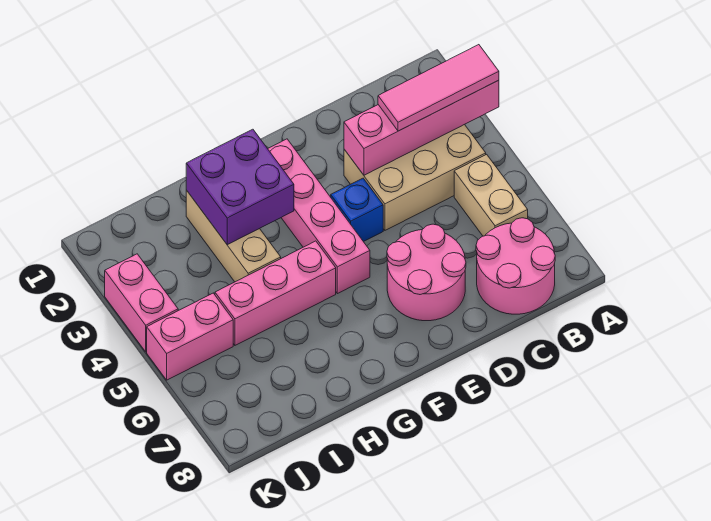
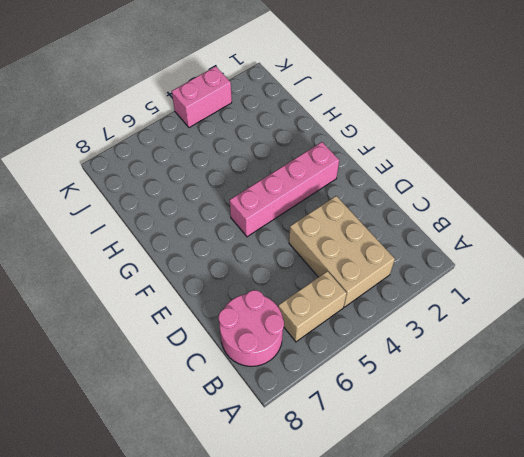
none -> pink 2x2 round brick [387,224,466,321]
none -> blue 1x1 brick [331,178,383,242]
none -> pink 1x3 brick [215,241,336,345]

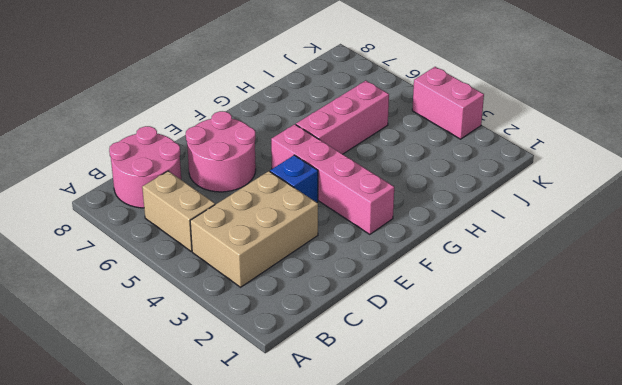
none -> tan 1x3 brick [186,190,281,282]
none -> pink 1x2 brick [147,293,233,380]
none -> pink 1x4 brick [344,80,499,175]

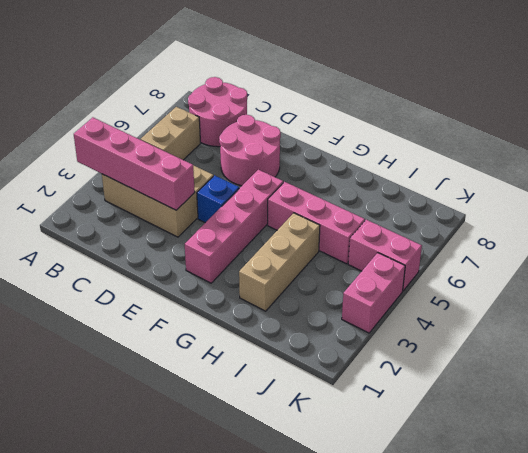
none -> purple 2x2 brick [186,129,294,245]
none -> pink 1x3 tile [378,45,499,131]

